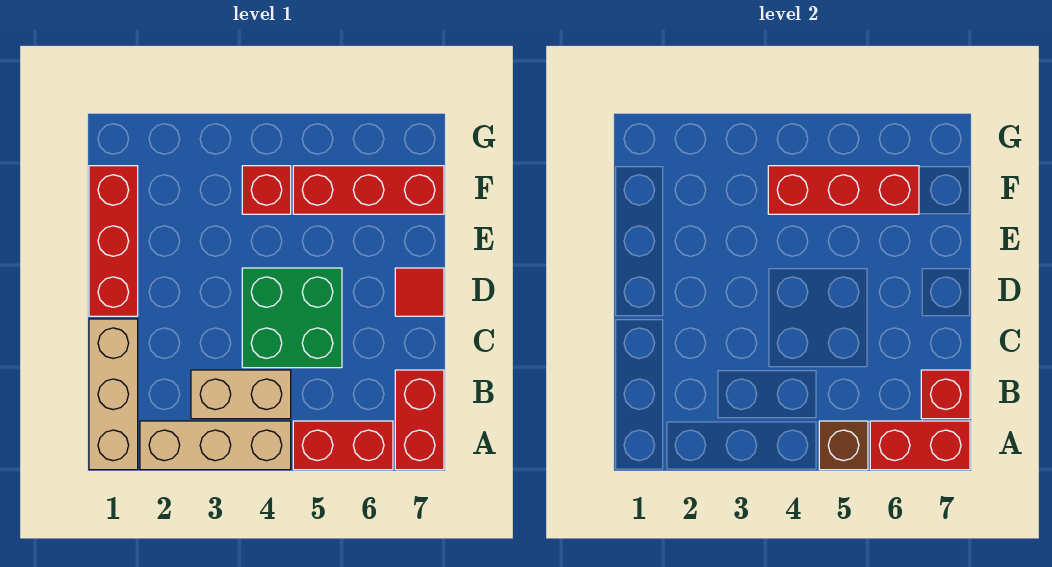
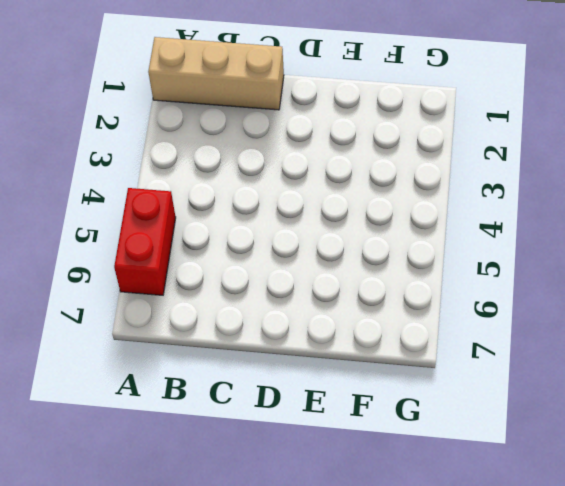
none -> tan 1x3 brick [140,421,291,470]
none -> red 1x2 brick [395,370,444,470]
none -> tan 1x2 brick [191,370,291,419]

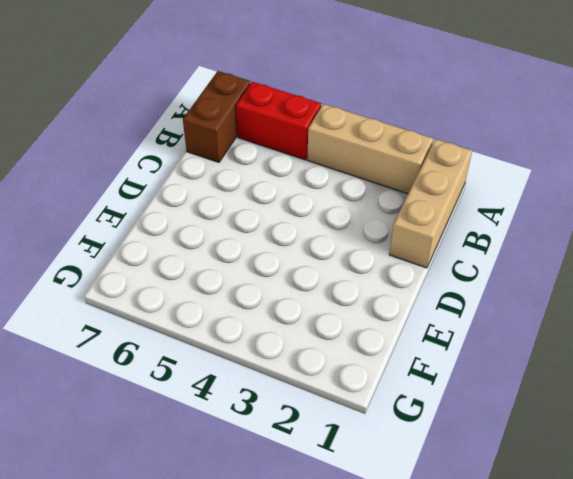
brown 1x2 brick [183,71,251,162] -> red 1x2 brick [395,370,444,470]
none -> tan 1x2 brick [191,370,291,419]
none -> green 2x2 brick [242,268,342,368]
none -> red 1x3 brick [89,166,138,316]

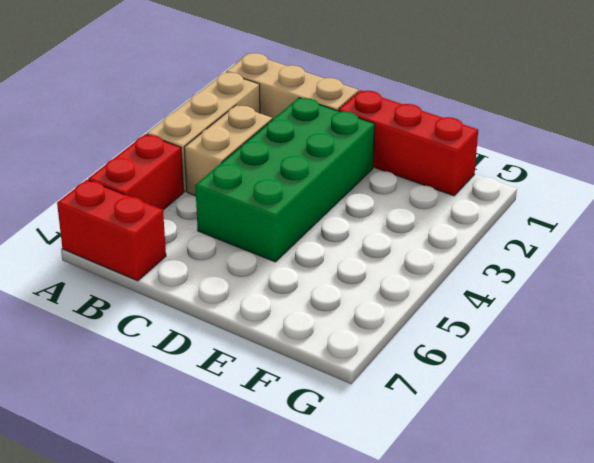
green 2x4 brick [195,98,375,262] -> green 2x2 brick [242,268,342,368]
none -> red 1x1 tile [395,268,444,316]
none -> red 1x1 brick [242,166,291,214]
none -> red 1x3 brick [293,166,444,214]

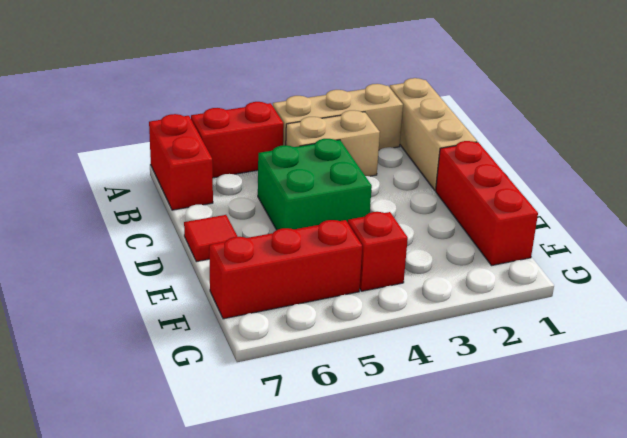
none -> brown 1x1 brick [819,421,868,470]
none -> red 1x2 brick [870,421,970,470]
none -> red 1x1 brick [921,370,970,419]

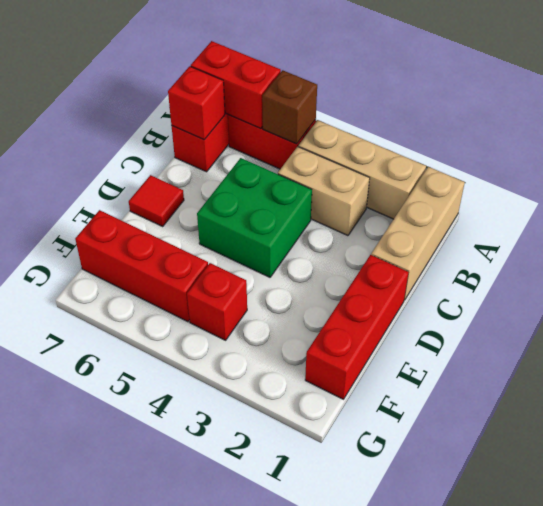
none -> red 1x3 brick [768,166,919,214]

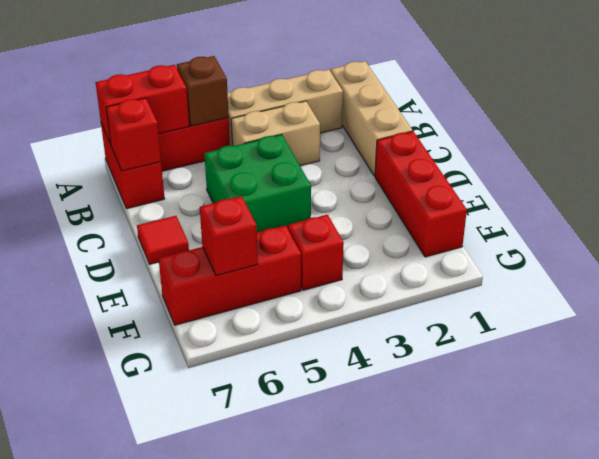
red 1x1 brick [200,196,258,275] -> red 1x3 brick [768,166,919,214]

